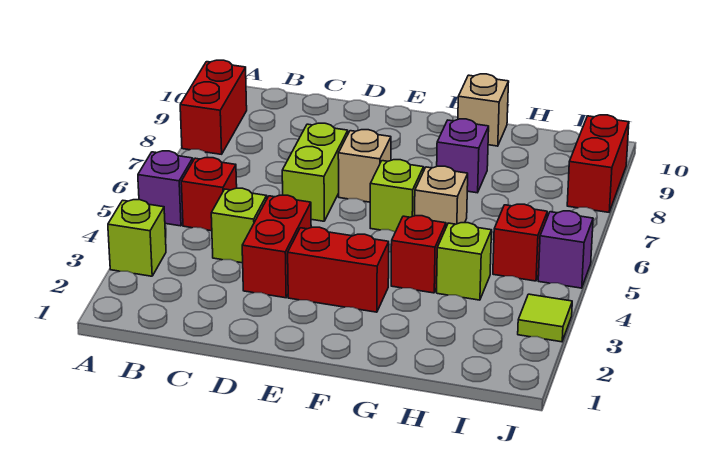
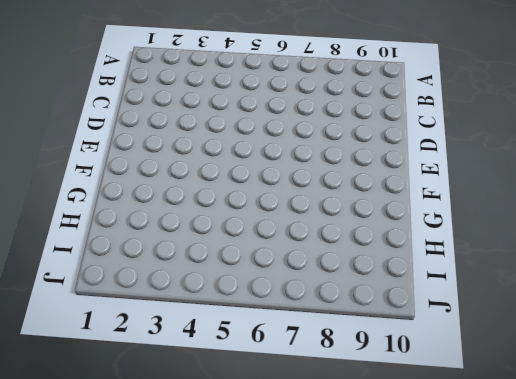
none -> lime 1x1 brick [108,200,166,276]
none -> purple 1x1 brick [138,151,193,226]
none -> red 1x2 brick [180,60,247,154]

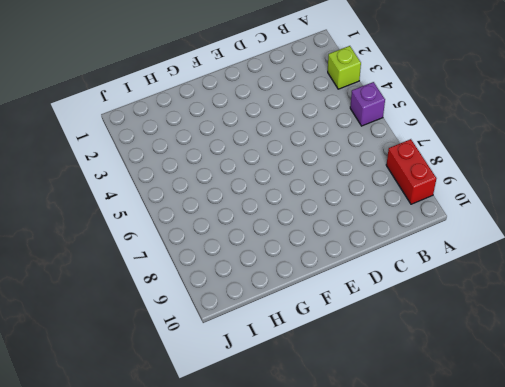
none -> red 1x1 brick [181,157,237,231]
none -> lime 1x1 brick [211,188,267,263]
none -> red 1x2 brick [242,195,311,298]

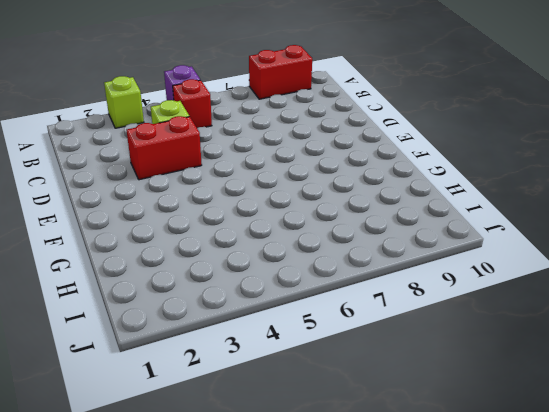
none -> lime 1x2 brick [282,123,348,221]
none -> red 1x2 brick [288,227,389,312]
none -> tan 1x1 brick [338,130,391,202]

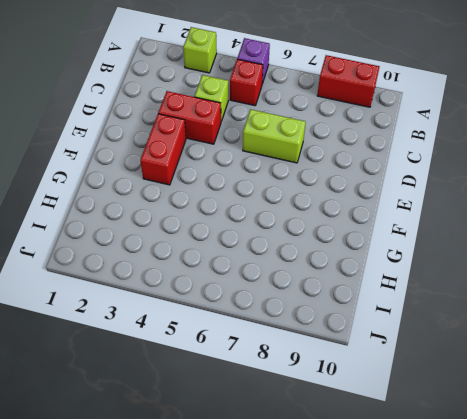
none -> tan 1x1 brick [338,130,391,202]
none -> lime 1x1 brick [370,160,424,232]
none -> red 1x1 brick [391,216,446,293]

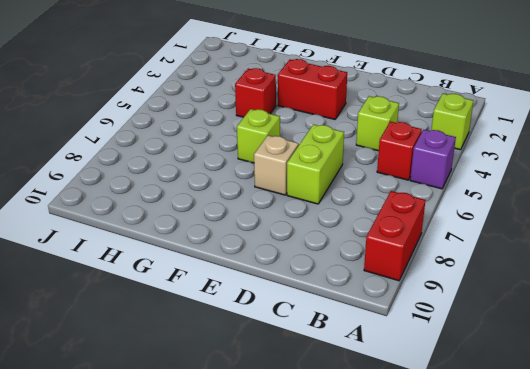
none -> red 1x2 brick [242,195,311,298]
none -> tan 1x1 brick [415,166,468,227]
none -> purple 1x1 brick [437,119,489,193]

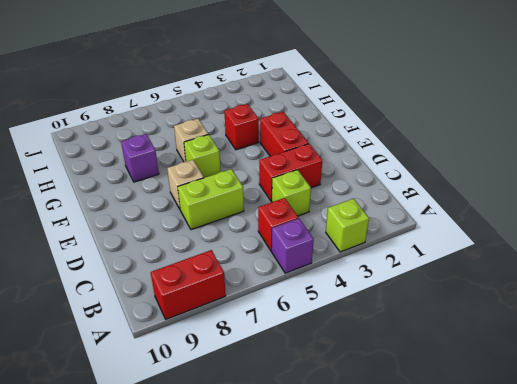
none -> tan 1x1 brick [458,74,509,146]
none -> lime 1x1 brick [437,223,492,300]
none -> red 1x1 brick [493,204,547,281]

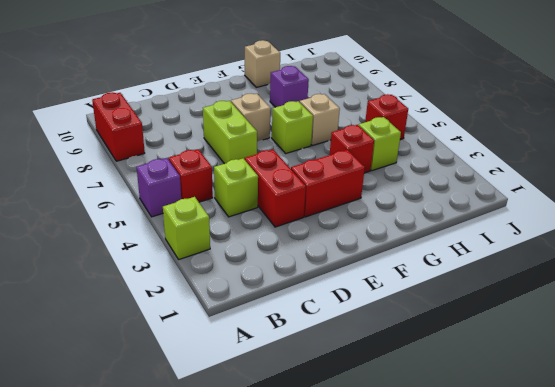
none -> lime 1x1 tile [518,294,572,342]
none -> purple 1x1 brick [538,211,593,288]
none -> red 1x2 brick [567,115,629,212]

